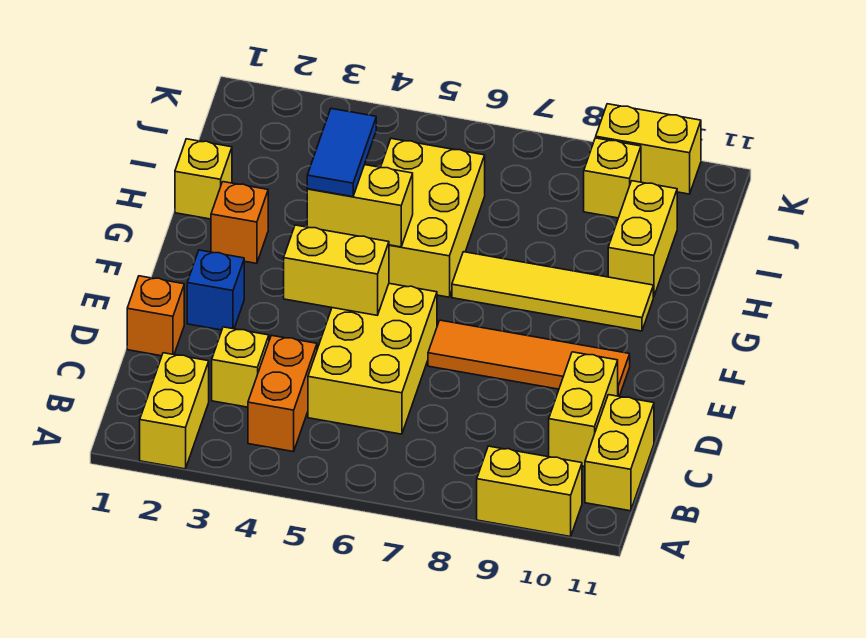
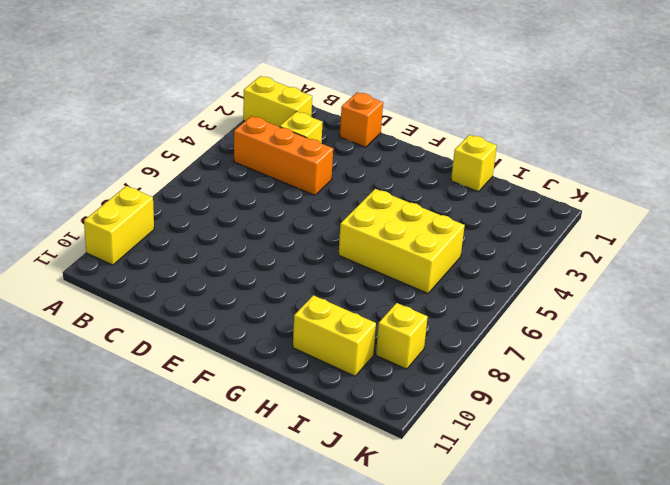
orange 1x3 brick [234,116,333,195] -> orange 1x2 brick [248,335,317,452]
none -> yellow 1x2 brick [585,395,654,511]
none -> yellow 2x3 brick [308,283,437,434]
none -> yellow 1x2 brick [549,352,618,466]

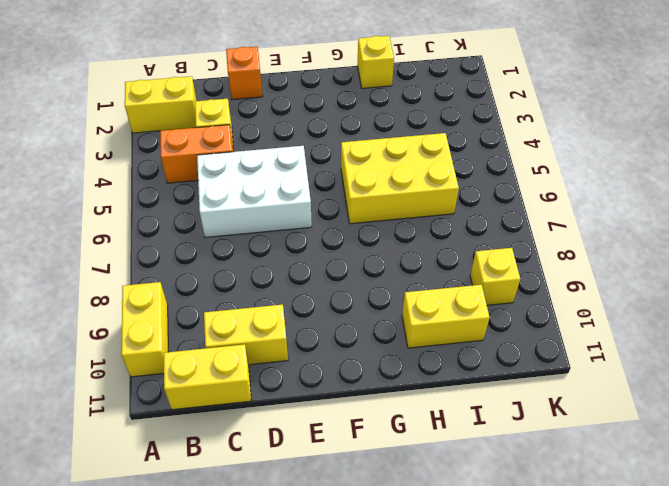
white 2x3 brick [197,146,312,237] -> yellow 2x3 brick [308,283,437,434]
none -> blue 1x1 brick [187,250,244,330]
none -> orange 1x4 tile [428,320,630,396]
none -> orange 1x1 brick [211,182,268,263]

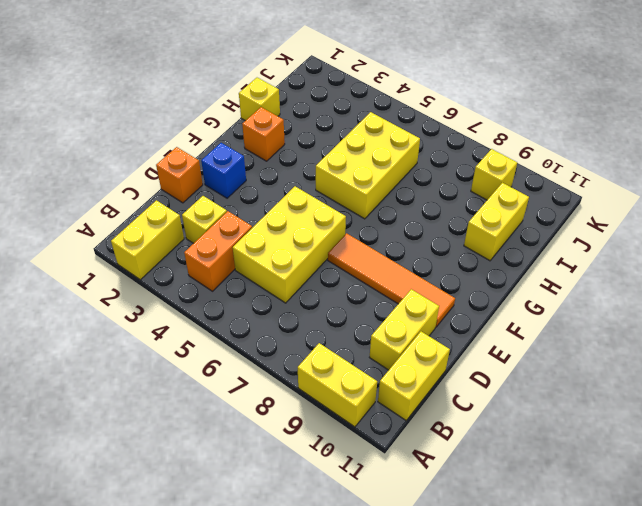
none -> yellow 1x4 tile [452,252,653,331]
none -> yellow 1x2 brick [596,104,701,194]
none -> yellow 1x2 brick [284,225,389,315]

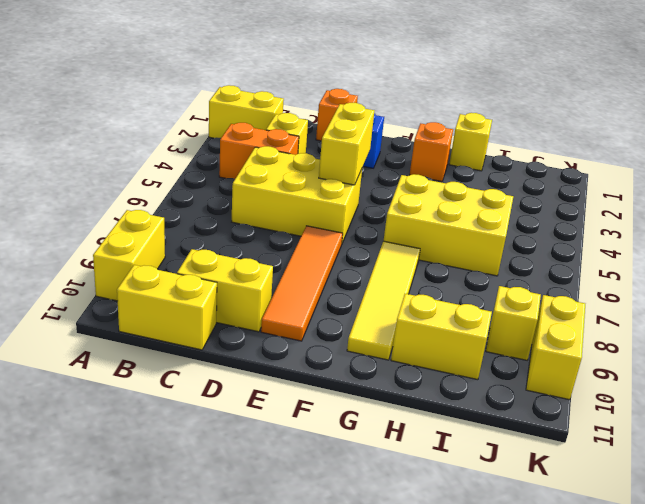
none -> yellow 1x2 brick [307,165,413,247]
none -> blue 1x2 tile [307,109,376,197]

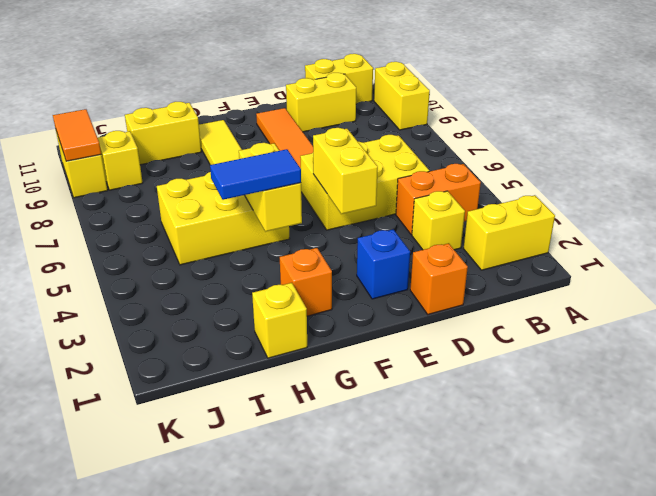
orange 1x2 tile [53,109,101,162] -> none

